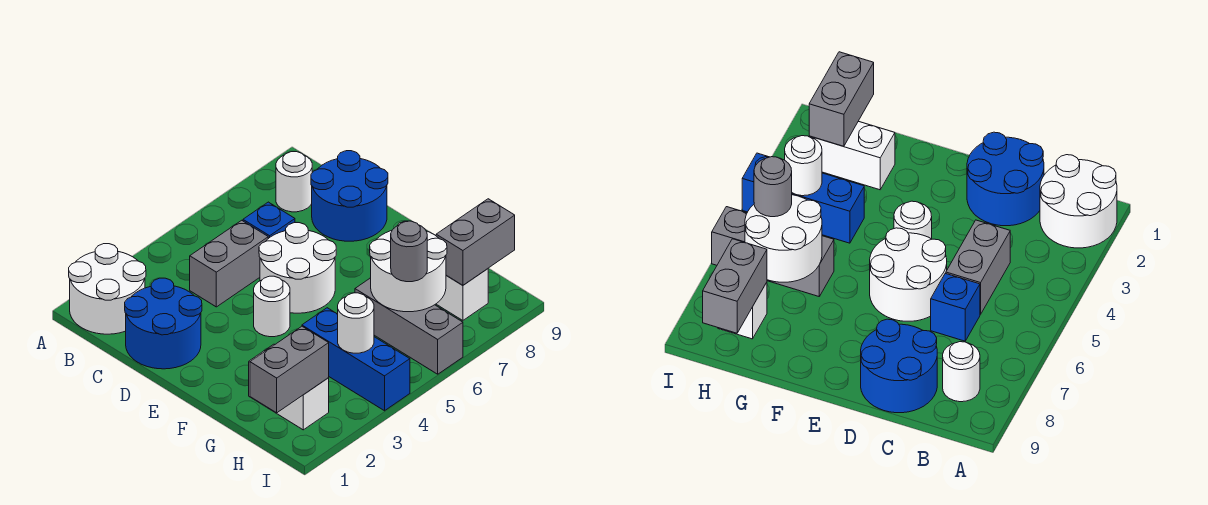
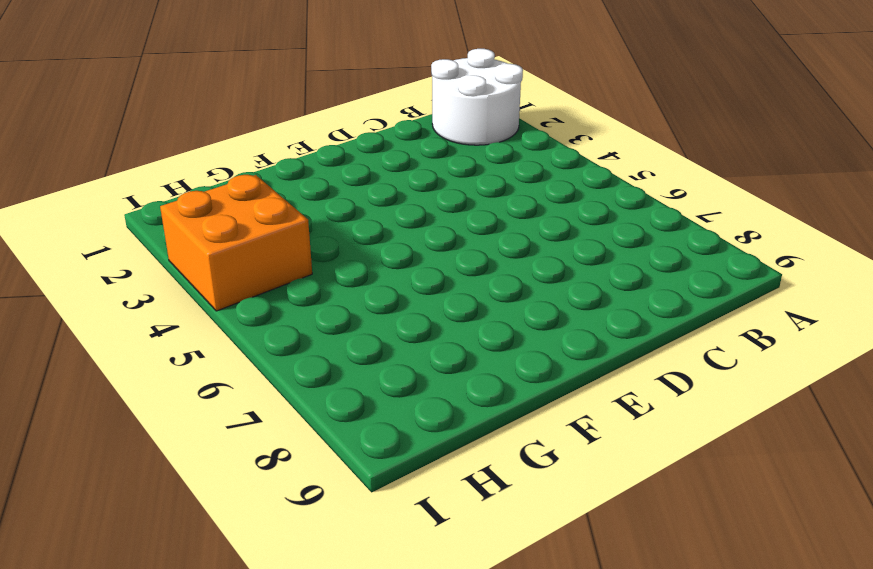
orange 2x2 brick [160,175,312,311] -> blue 1x3 brick [302,308,410,411]
none -> white 1x1 round brick [276,152,312,212]
none -> blue 2x2 round brick [125,278,202,369]
none -> grey 1x2 brick [190,220,268,307]

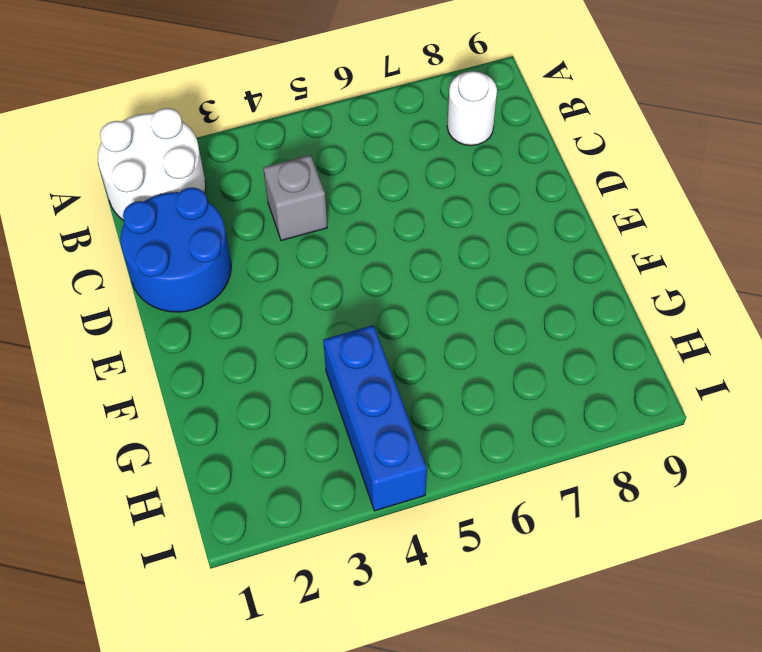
grey 1x1 brick [263,155,327,241] -> grey 1x2 brick [190,220,268,307]
none -> blue 1x1 brick [243,202,295,239]
none -> blue 2x2 round brick [311,151,388,241]
none -> white 2x2 round brick [259,223,336,313]

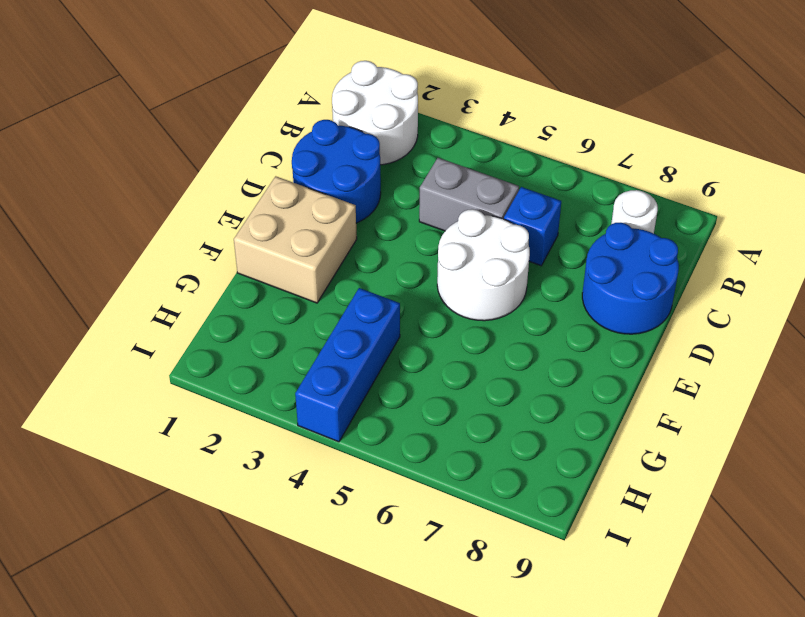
tan 2x2 brick [234,176,357,303] -> none
none -> white 1x1 round brick [254,276,290,337]
none -> white 1x2 brick [249,344,329,430]
none -> grey 1x3 brick [355,278,463,374]

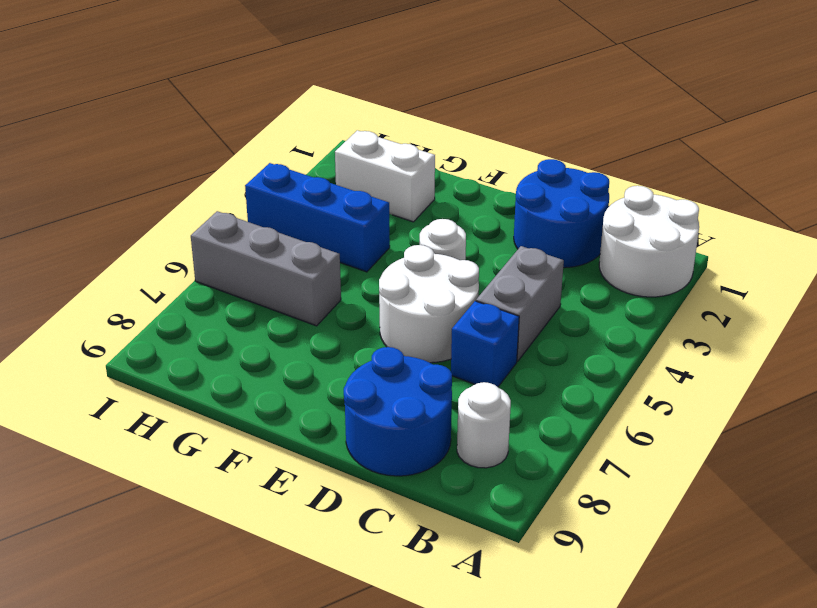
none -> white 1x1 brick [437,269,488,320]
none -> white 2x2 round brick [370,221,447,312]
none -> grey 1x2 brick [250,326,329,413]

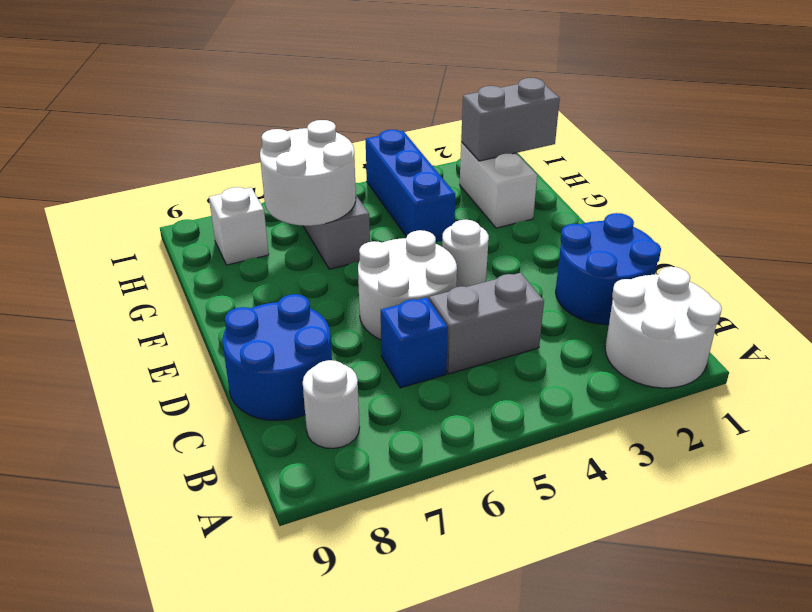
none -> white 1x1 round brick [338,293,374,353]
none -> grey 1x2 brick [436,199,515,285]
none -> grey 1x1 round brick [391,221,427,282]

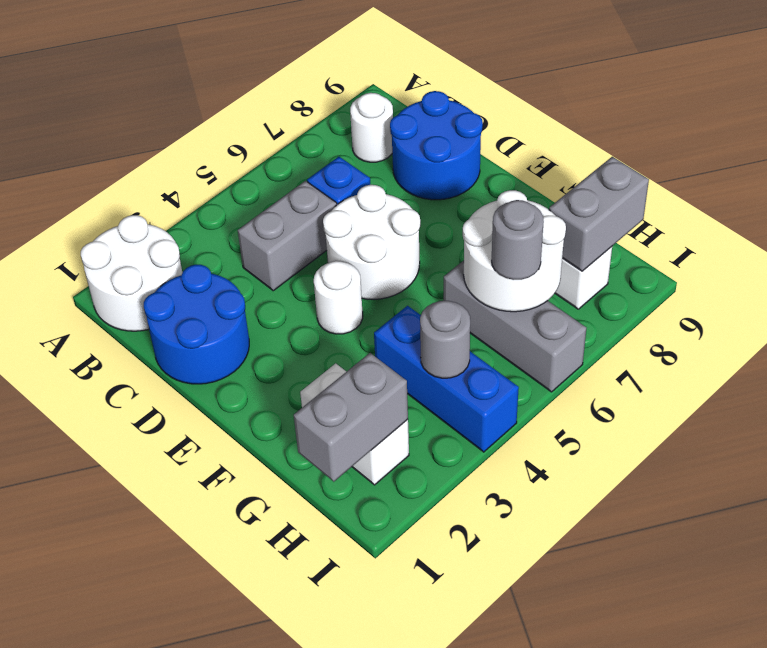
grey 1x1 round brick [420,301,470,378] -> white 1x1 round brick [338,293,374,353]

